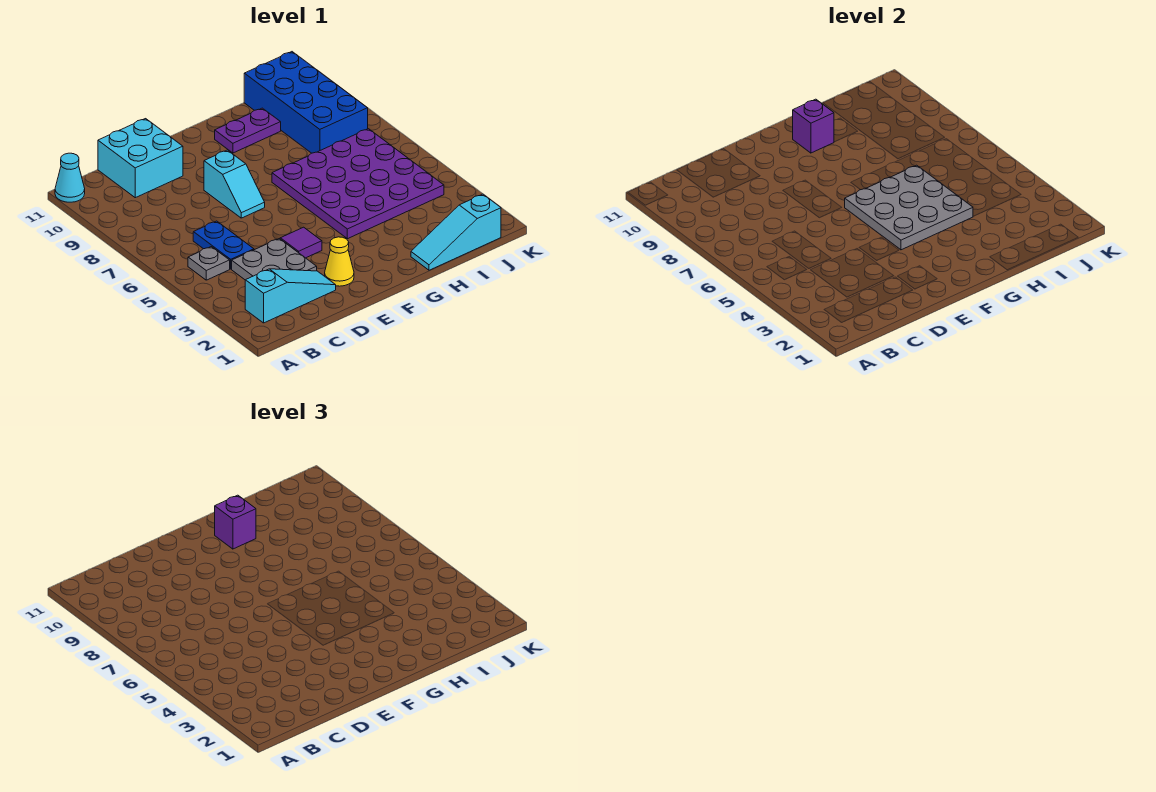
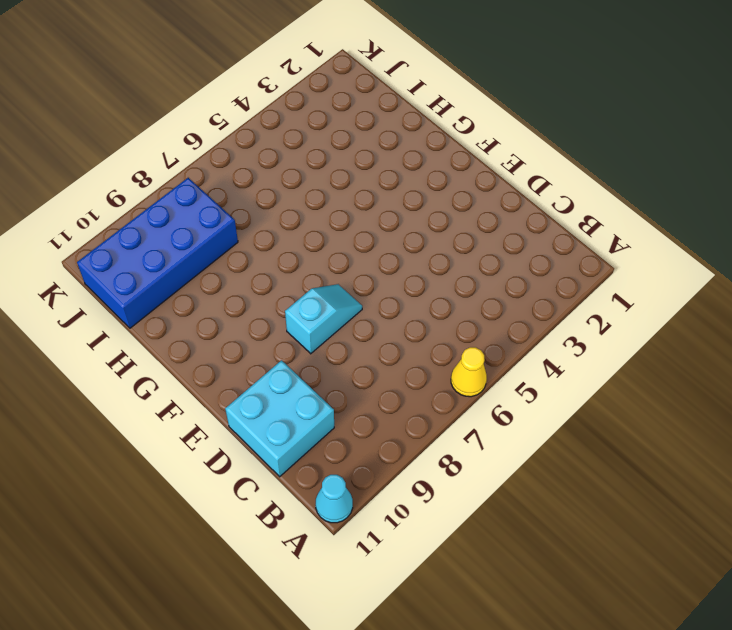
yellow 1x1 cone [451,347,487,397] -> yellow 1x1 cone moved to [325,237,354,286]
none -> cyan 1x3 slope [245,269,336,323]
none -> grey 1x1 plate [188,247,230,280]
none -> grey 2x2 plate [232,239,317,280]

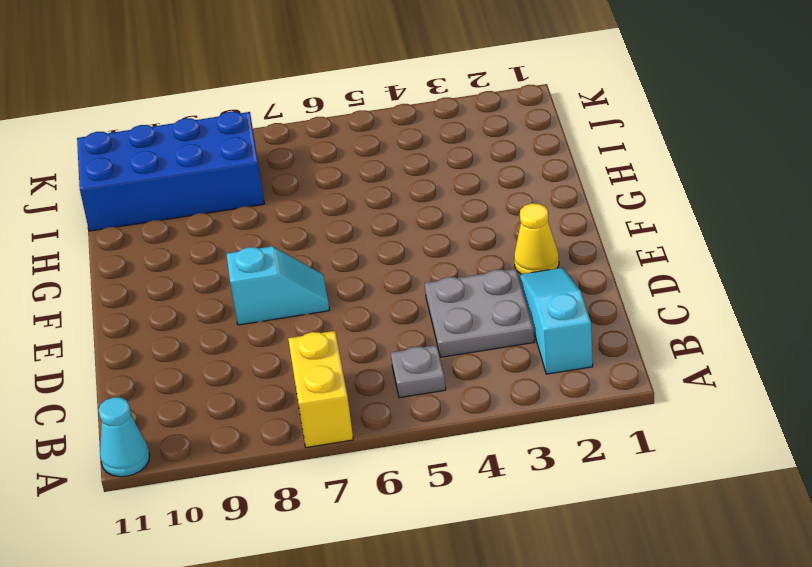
yellow 1x2 brick [288,331,353,448] -> none
none -> blue 1x2 plate [193,221,254,269]
none -> cyan 2x2 brick [98,119,183,198]
none -> purple 1x1 tile [280,227,322,258]

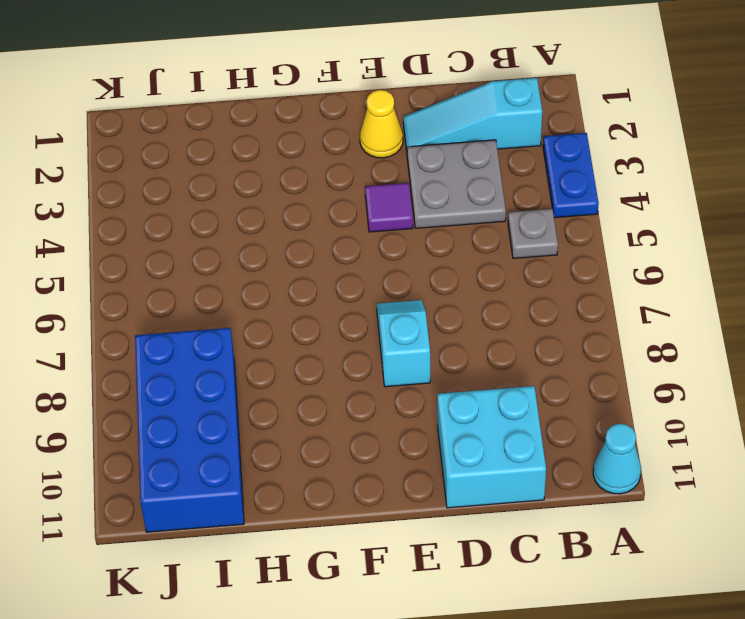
blue 1x2 plate [543,133,599,218] -> blue 1x2 plate moved to [193,221,254,269]
none -> purple 4x4 plate [272,129,444,239]
none -> purple 1x2 plate [215,108,281,153]
none -> cyan 1x3 slope [411,194,501,270]

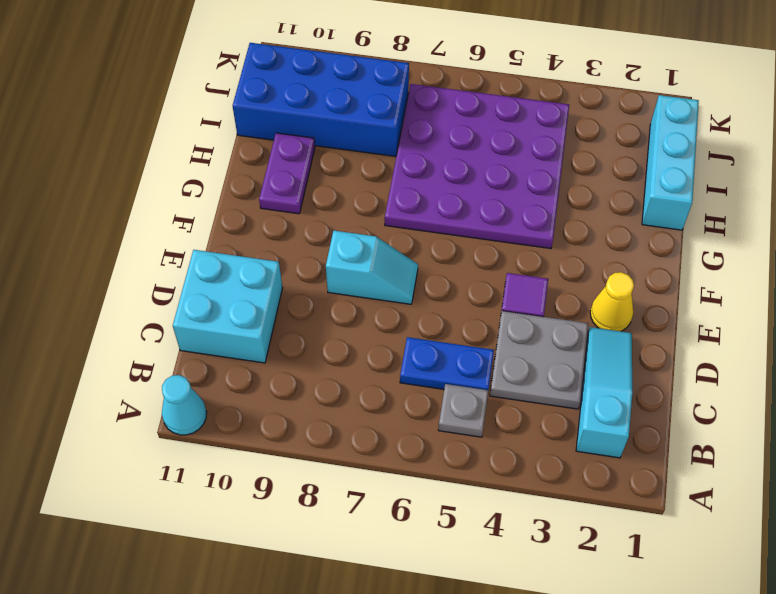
cyan 1x3 brick [642,95,699,230] -> cyan 1x3 slope [411,194,501,270]
none -> grey 3x3 plate [845,165,973,250]
none -> purple 1x1 brick [793,99,834,153]
none -> purple 1x1 brick [215,495,256,549]

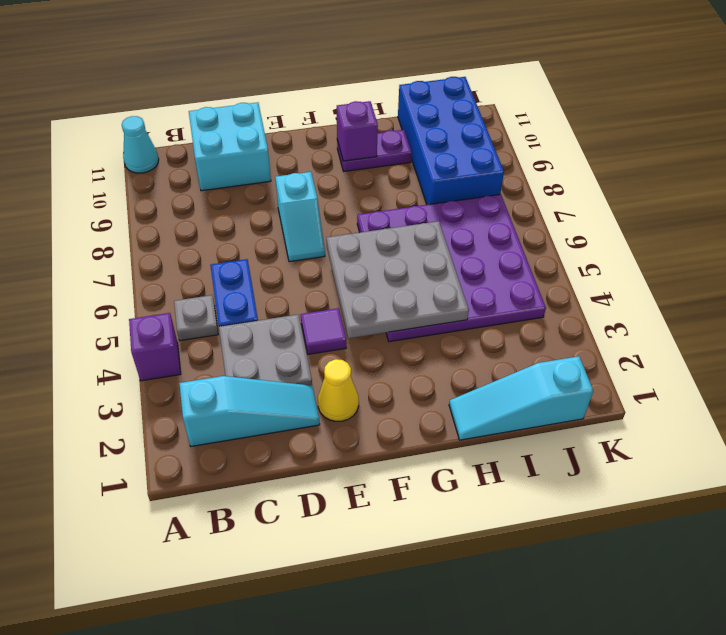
purple 1x1 brick [129,313,181,381] -> purple 1x1 brick moved to [215,495,256,549]

